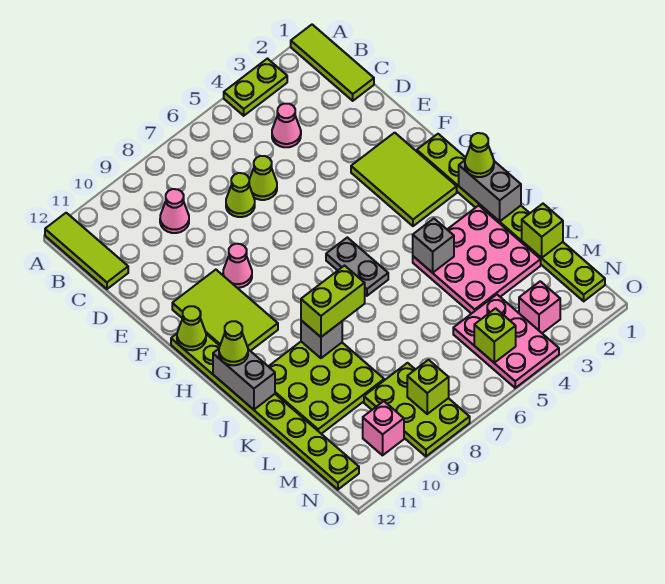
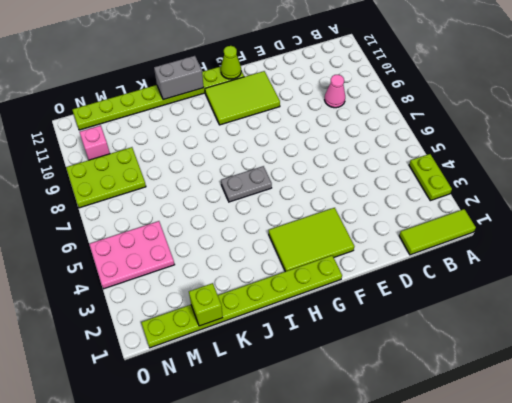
none -> lime 1x3 tile [45,213,128,289]
none -> pink 1x1 cone [272,104,301,147]
none -> lime 1x1 cone [249,156,277,200]
none -> lime 1x1 cone [226,173,255,217]

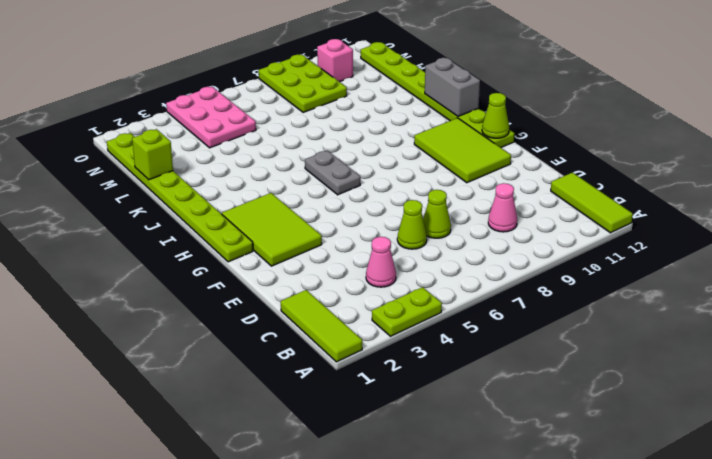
none -> pink 1x1 cone [223,244,252,288]
none -> pink 3x3 plate [413,205,541,314]
none -> lime 3x3 plate [268,342,384,434]
none -> pink 1x1 brick [519,281,560,333]

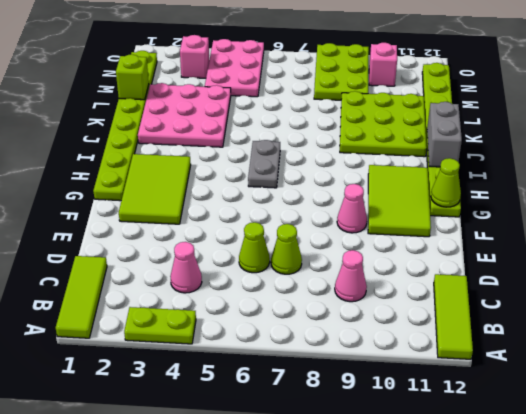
none -> grey 1x2 brick [459,161,521,221]
none -> grey 1x1 brick [413,219,454,273]
none -> grey 1x1 brick [301,320,342,358]
none -> lime 1x1 brick [474,308,516,363]

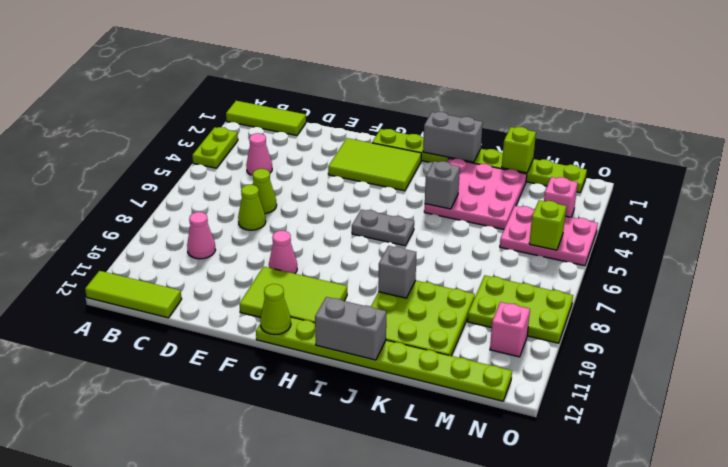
none -> lime 1x1 brick [407,360,449,414]
none -> lime 1x1 cone [465,133,494,177]
none -> lime 1x1 cone [219,321,248,365]
none -> lime 1x2 brick [301,266,365,337]

